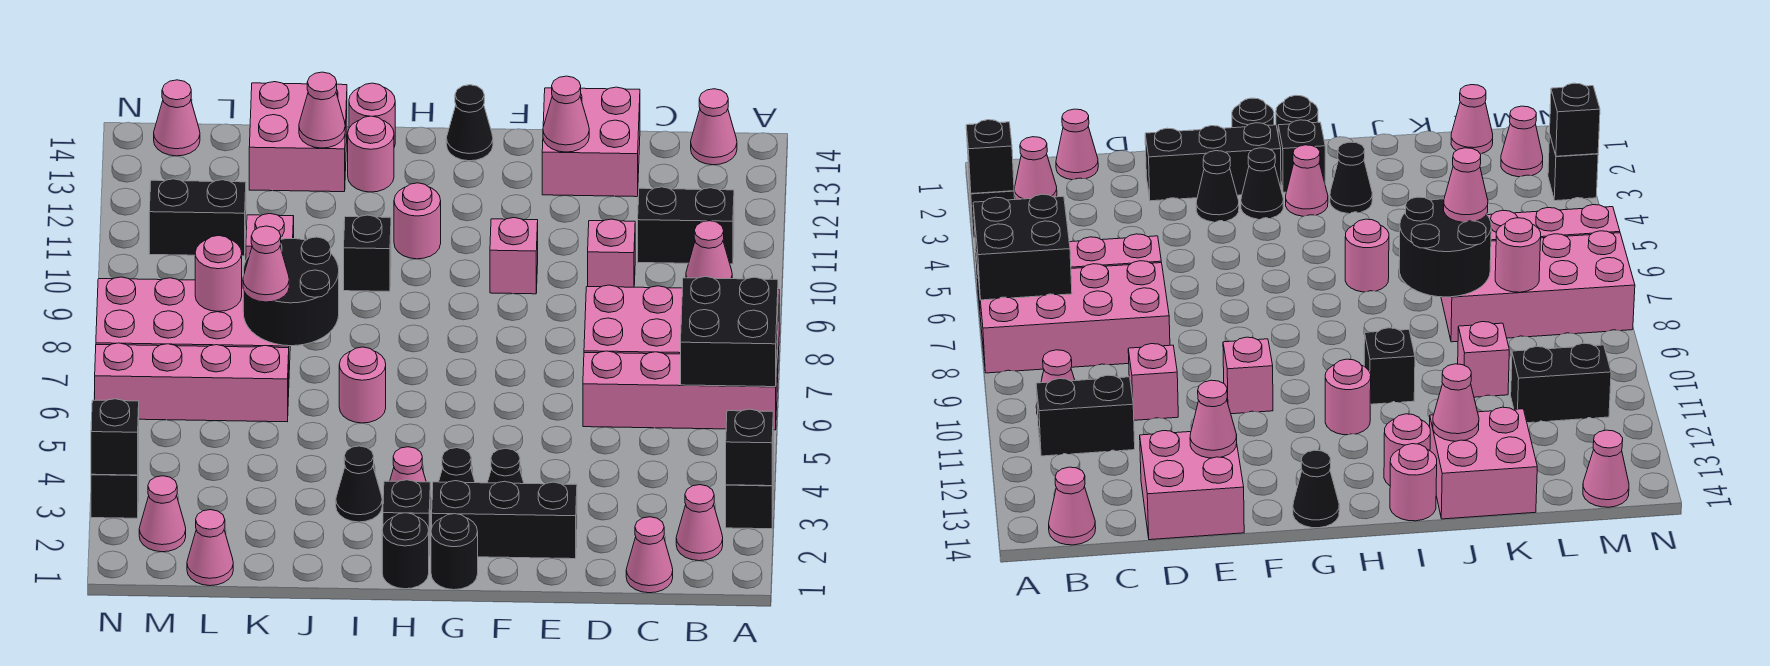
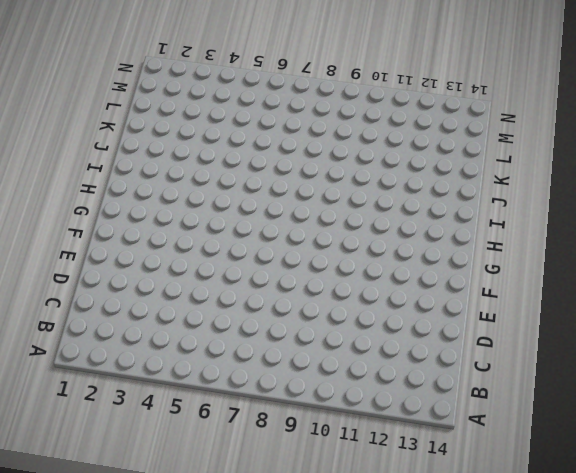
none -> black 1x1 brick [726,478,773,529]
none -> pink 1x4 brick [583,351,777,430]
none -> pink 2x4 brick [584,285,779,383]
none -> pink 1x1 cone [676,485,723,561]

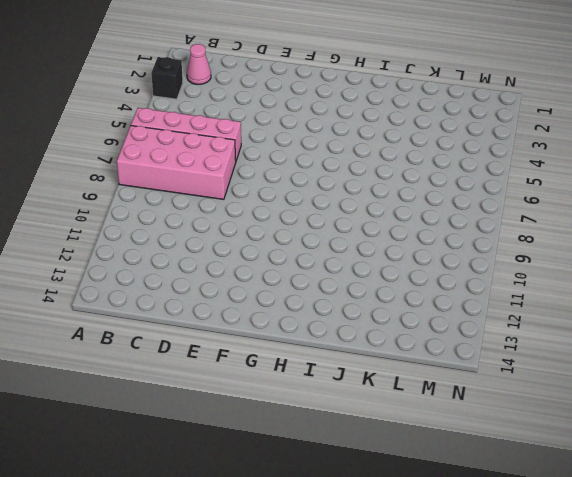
none -> pink 1x1 cone [686,221,732,279]
none -> black 1x2 brick [638,187,734,264]
none -> pink 1x1 cone [691,89,737,165]
none -> pink 1x1 cone [626,517,673,593]

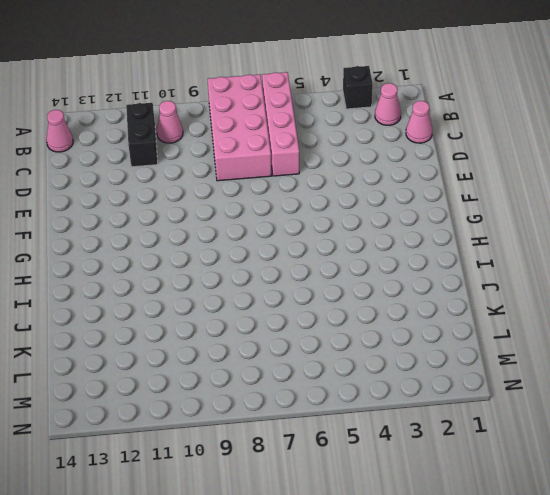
none -> pink 1x1 brick [588,219,635,287]
none -> pink 2x2 brick [542,87,640,197]
none -> black 1x3 brick [432,481,577,559]
none -> black 1x1 cone [487,448,524,484]

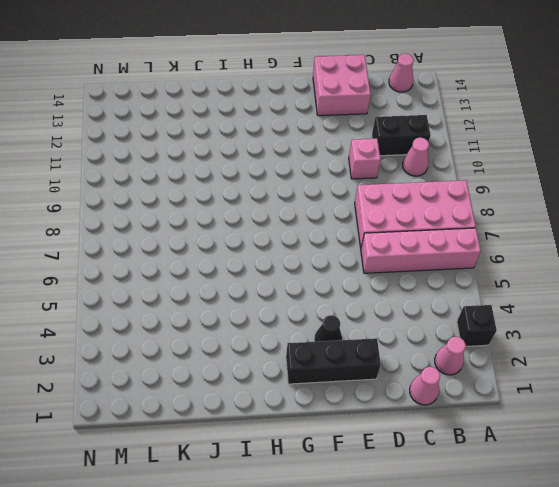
none -> pink 1x1 brick [490,218,538,294]
none -> black 1x1 round brick [431,514,478,590]
none -> black 1x1 cone [439,448,475,483]
none -> black 1x1 cone [446,85,493,161]

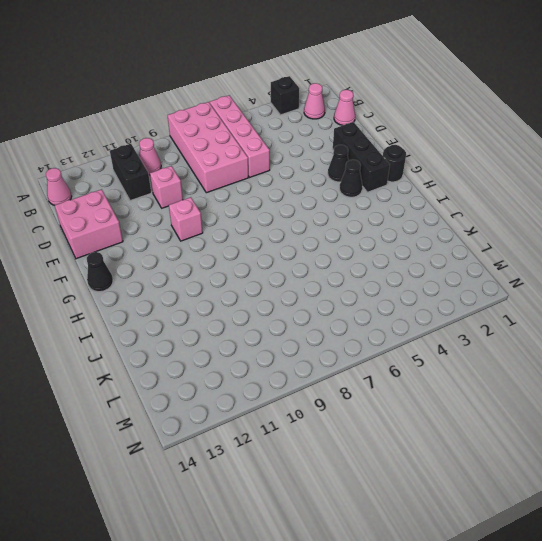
none -> black 1x1 round brick [382,513,429,589]
none -> black 1x1 brick [383,480,430,551]
none -> pink 1x1 cone [390,447,431,509]
none -> pink 1x1 round brick [394,183,441,259]

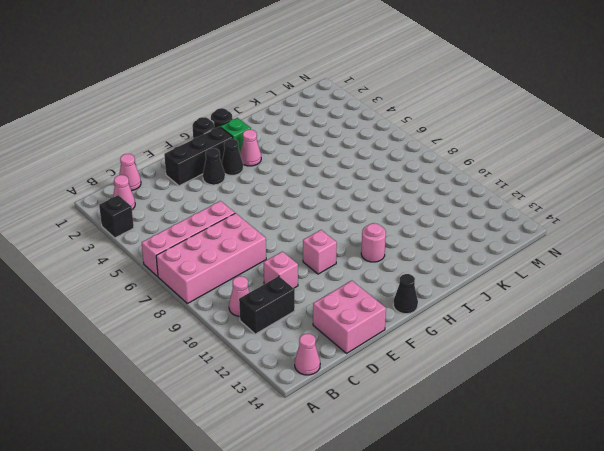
green 1x1 brick [220,118,251,152] -> black 1x1 brick [383,480,430,551]
none -> black 1x1 cone [336,446,382,522]
none -> pink 1x1 round brick [339,347,386,423]
none -> black 1x1 brick [344,215,391,291]
none -> pink 1x1 round brick [348,116,394,192]

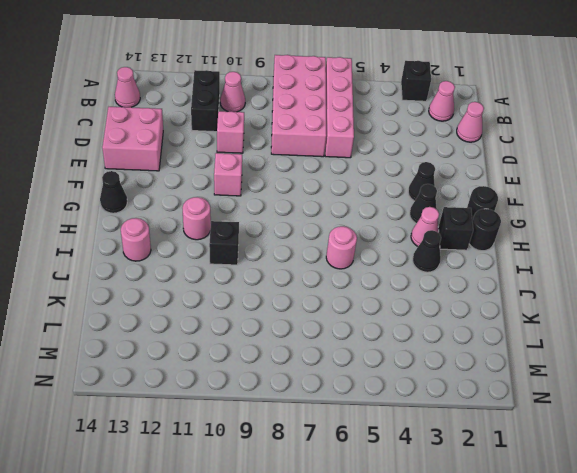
none -> black 1x3 brick [432,481,577,559]
none -> pink 1x1 round brick [349,83,395,147]
none -> pink 2x2 brick [249,82,347,192]
none -> pink 1x4 brick [95,343,289,422]

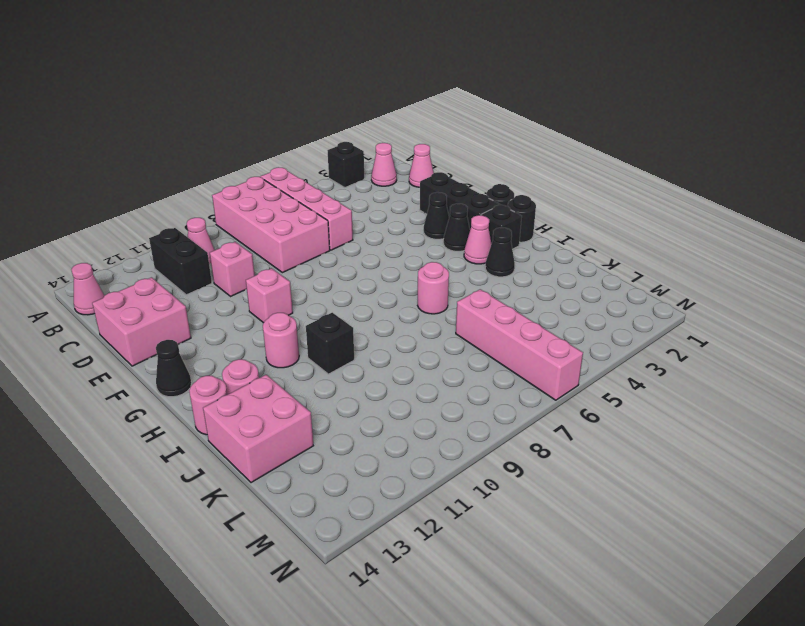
none -> pink 2x4 brick [96,277,290,370]
none -> pink 1x1 brick [246,214,294,260]
none -> pink 1x1 cone [187,510,233,586]
none -> black 1x2 brick [149,179,246,256]

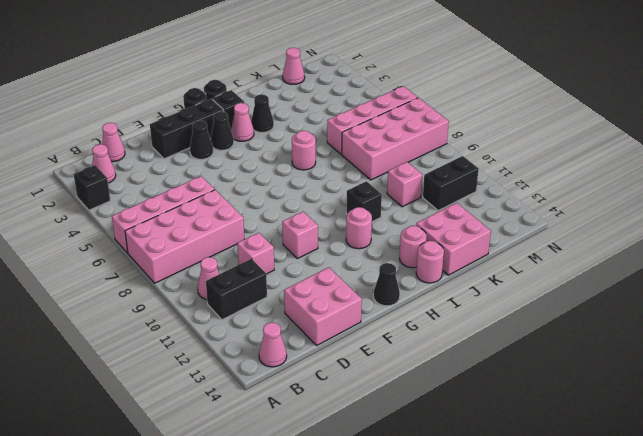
none -> pink 1x1 cone [139,476,186,552]
none -> pink 1x1 cone [154,80,200,156]
none -> black 1x1 brick [91,451,139,518]
none -> black 1x1 brick [726,409,773,486]

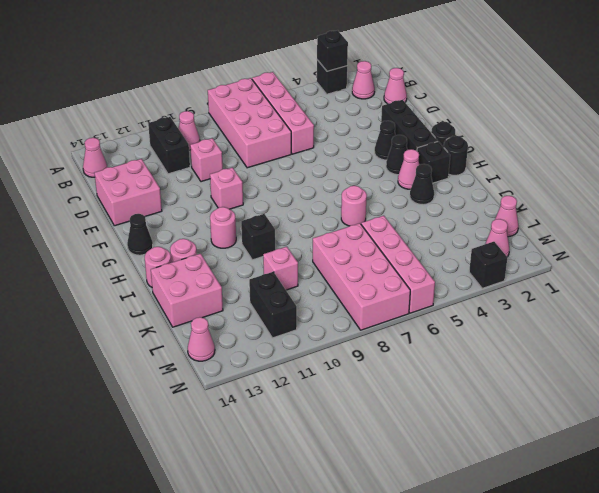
none -> black 2x2 brick [681,277,778,387]
none -> pink 1x1 cone [543,76,589,152]
none -> black 2x2 round brick [243,237,339,346]
none -> pink 1x1 cone [299,72,345,148]

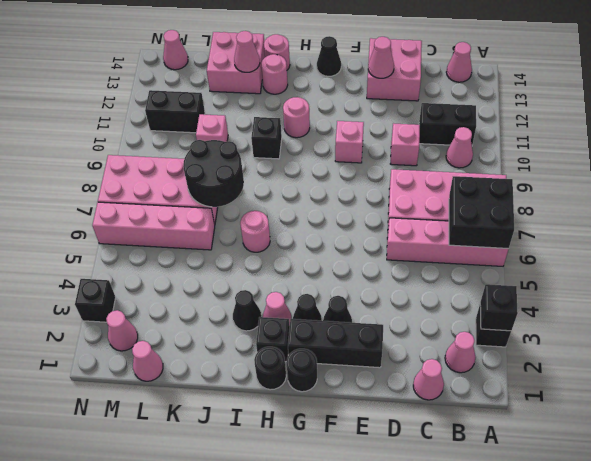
none -> pink 1x1 round brick [195,236,242,311]
none -> black 1x1 brick [91,399,139,475]
none -> pink 1x1 cone [243,226,289,302]

